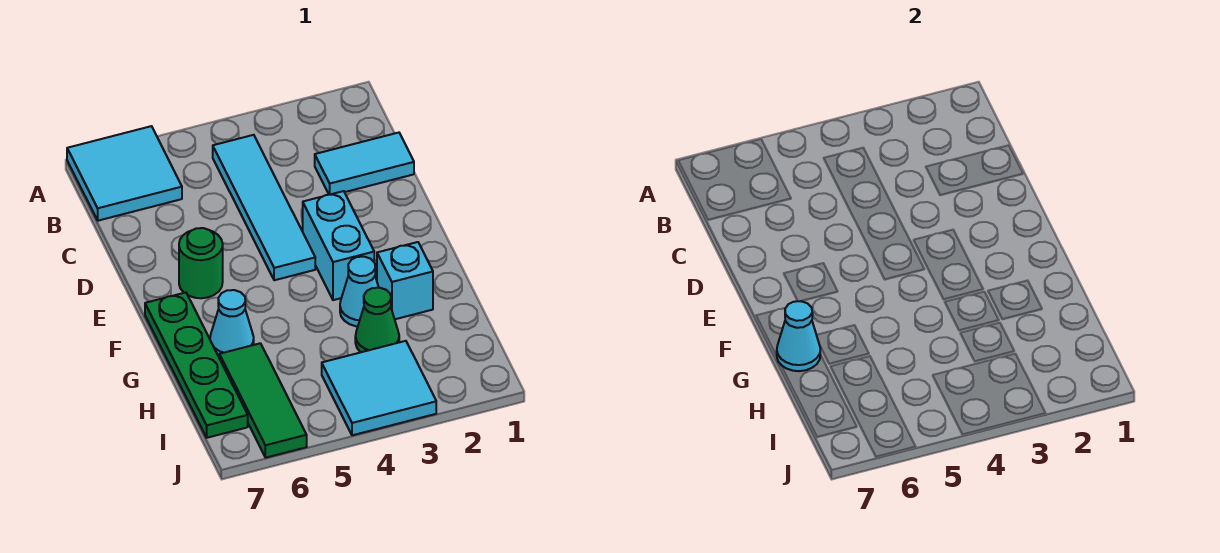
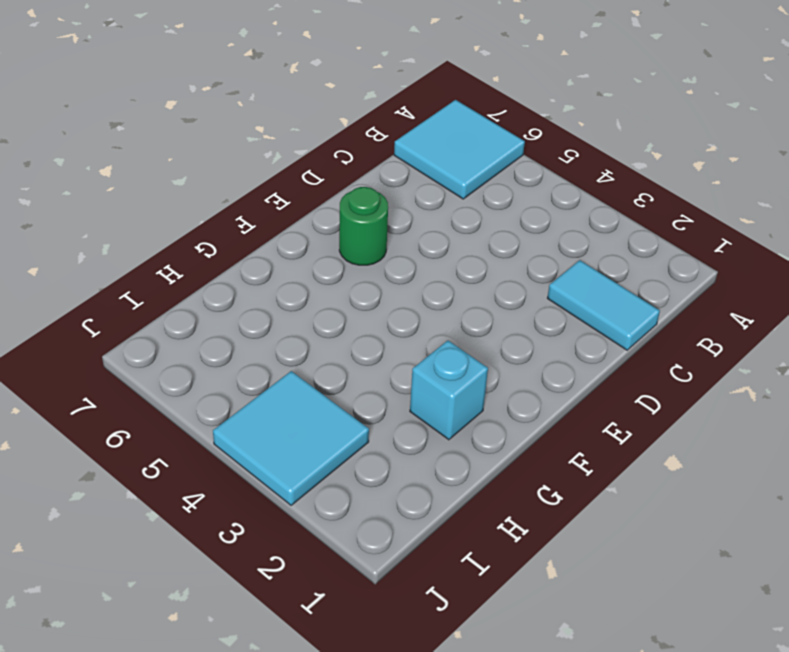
none -> cyan 1x4 tile [213,135,315,280]
none -> cyan 1x2 brick [303,191,374,300]
none -> green 1x4 plate [145,293,248,438]

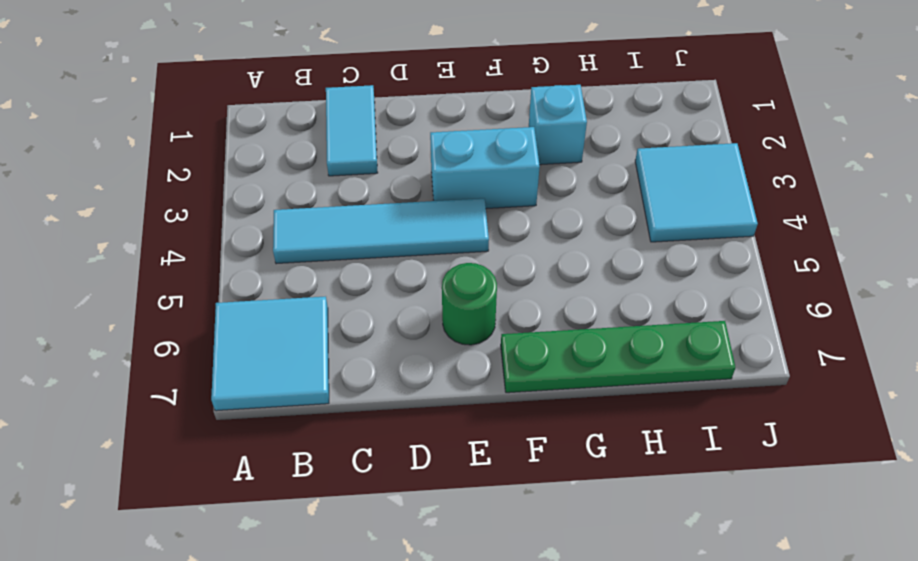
none -> cyan 1x1 cone [340,257,379,326]
none -> cyan 1x1 cone [210,290,254,357]
none -> green 1x1 cone [355,288,399,352]

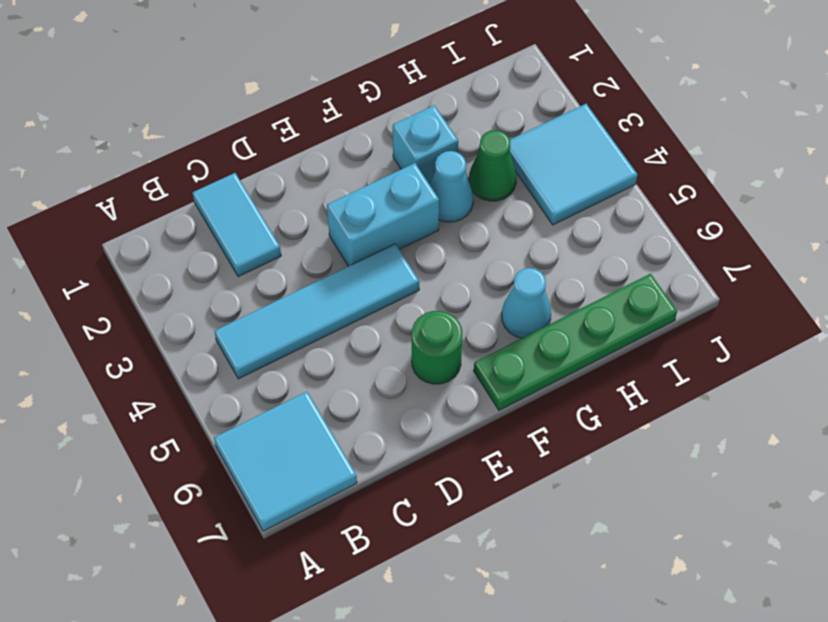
none -> green 1x3 tile [219,343,307,458]
none -> cyan 1x1 cone [777,301,820,371]

